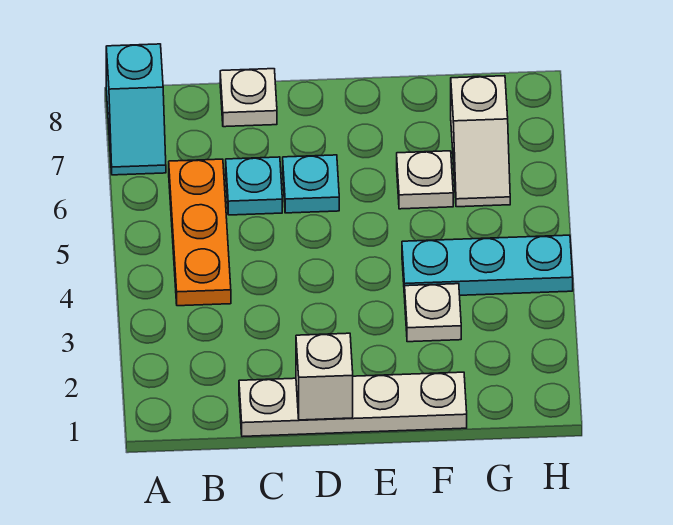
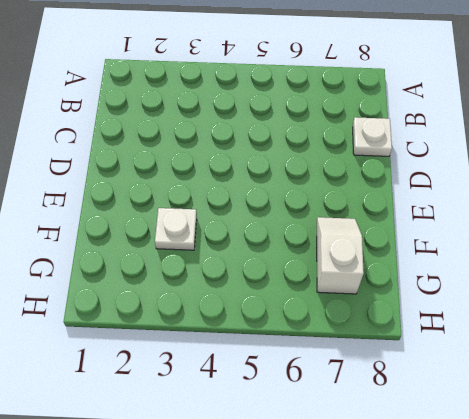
white 1x2 slope [317,217,364,294] -> white 1x2 slope turned to [451,76,510,207]
none -> cyan 1x2 slope [106,44,166,175]
none -> orange 1x3 plate [169,159,231,306]

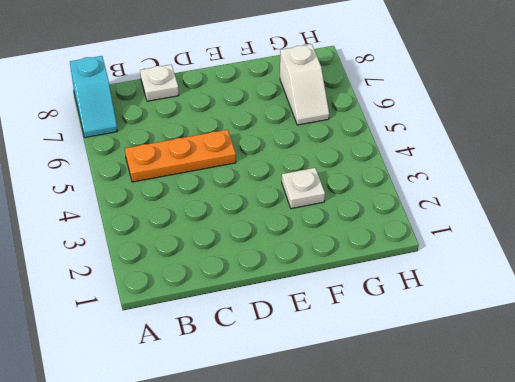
orange 1x3 plate [125,130,236,182] -> orange 1x3 plate turned to [169,159,231,306]
none -> white 1x4 plate [239,372,467,437]
none -> cyan 1x1 plate [226,157,282,215]

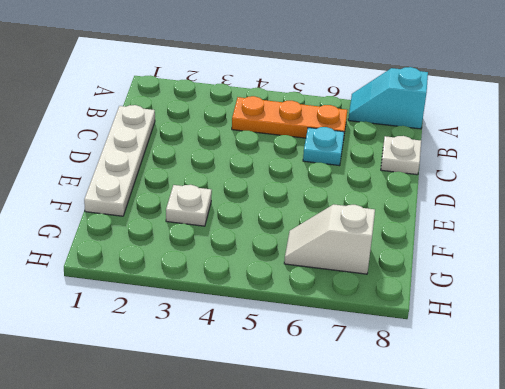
none -> cyan 1x1 plate [283,155,339,213]
none -> cyan 1x3 plate [402,235,573,297]

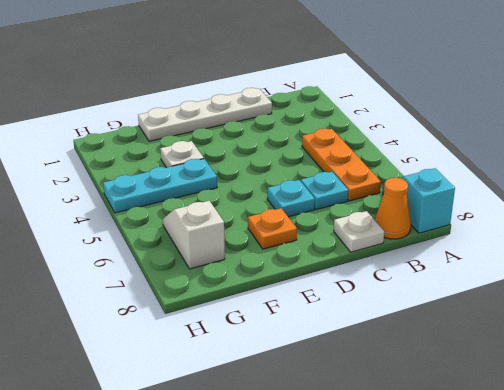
orange 1x1 cone [375,178,411,239] -> none
orange 1x1 plate [248,208,297,249] -> none
none -> white 1x1 plate [397,151,453,209]
none -> white 1x1 brick [296,333,353,420]

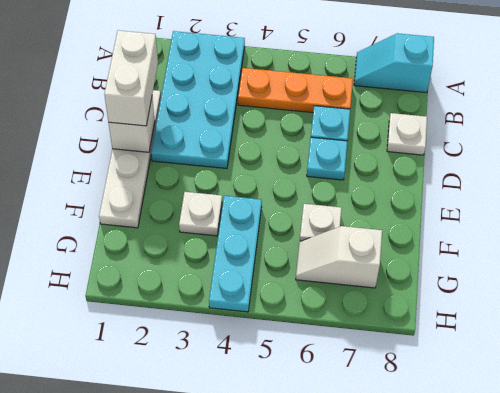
cyan 2x4 plate [151,31,245,169] -> none
white 1x2 brick [104,30,158,126] -> none

